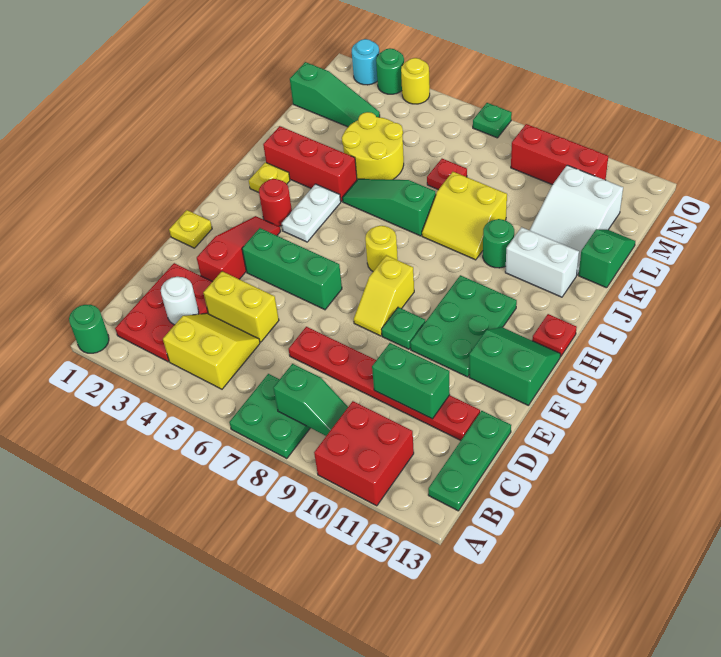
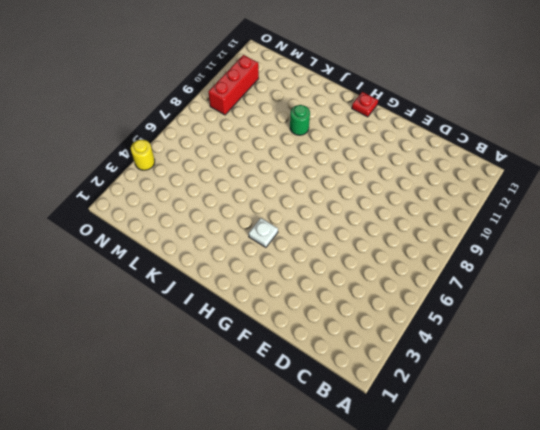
white 1x1 plate [249,218,278,247] -> white 1x2 plate [282,184,341,242]
none -> green 1x1 round brick [69,305,109,353]
none -> green 2x2 plate [229,374,310,459]
none -> red 2x2 brick [314,401,414,506]
none -> red 2x3 plate [115,263,212,362]

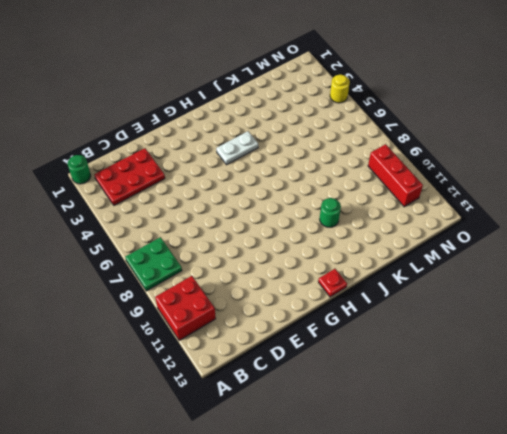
none -> yellow 2x2 slope [163,313,260,389]
none -> green 1x3 plate [428,411,511,511]
none -> yellow 1x2 brick [203,271,279,342]
none -> red 1x6 plate [289,327,480,440]

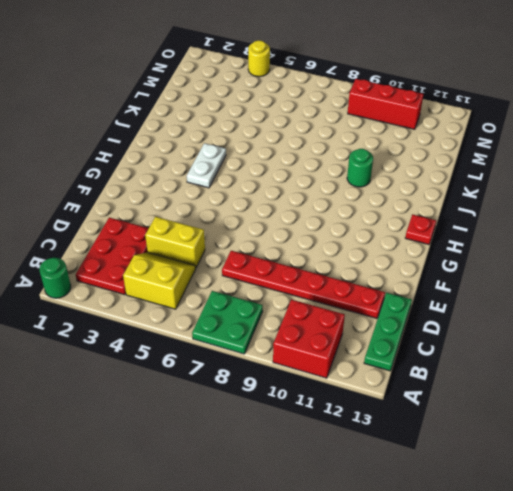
none -> red 1x3 slope [197,216,281,282]
none -> yellow 1x1 plate [169,210,212,248]
none -> green 1x3 brick [242,228,342,310]
none -> yellow 1x2 slope [354,255,414,336]

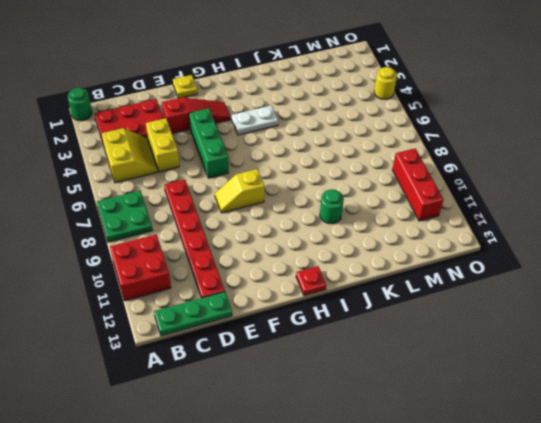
none -> green 1x1 plate [381,307,425,349]
none -> green 2x3 plate [410,275,517,377]
none -> green 2x2 slope [469,327,560,405]
none -> red 1x1 round brick [259,179,292,226]

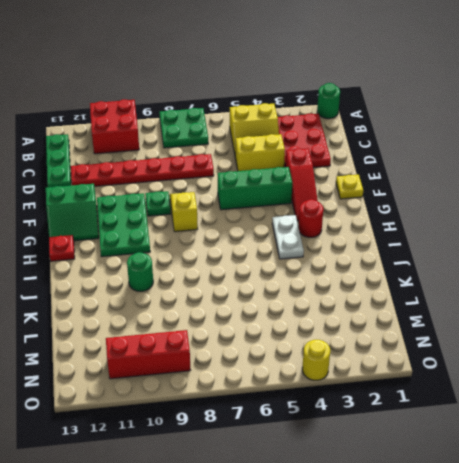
none -> yellow 1x1 round brick [365,226,398,271]
none -> yellow 1x1 plate [249,162,290,192]
none -> red 1x3 brick [263,126,357,201]
none -> green 1x3 slope [342,179,436,236]

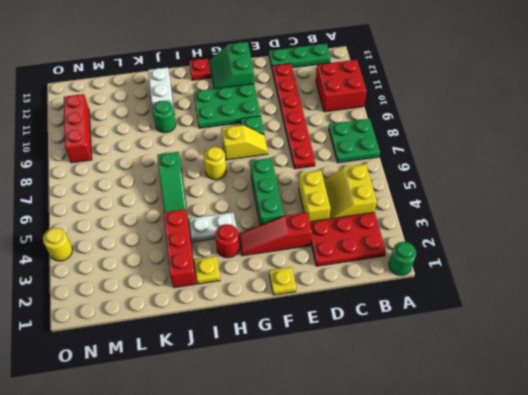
none -> yellow 2x2 slope [422,172,507,260]
none -> yellow 2x2 round brick [342,112,404,180]
none -> white 2x3 slope [530,165,623,275]
none -> green 1x2 slope [579,229,635,288]

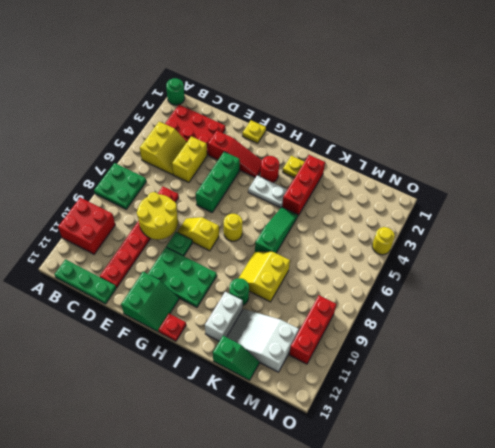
yellow 2x2 round brick [137,192,178,240] -> yellow 2x2 round brick moved to [342,112,404,180]
none -> red 1x1 plate [427,159,467,190]
none -> green 1x3 slope [290,62,380,127]
none -> cyan 1x1 round brick [352,39,379,85]
none -> green 1x1 round brick [376,48,404,94]

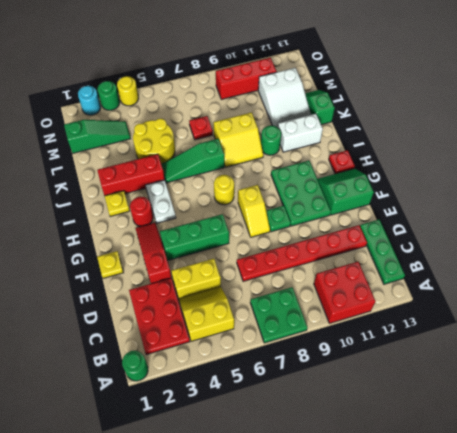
none -> green 1x1 plate [473,103,512,138]
none -> green 1x2 slope [273,364,348,436]
none -> white 1x1 round brick [161,277,199,325]
none -> green 1x2 brick [372,343,450,419]

